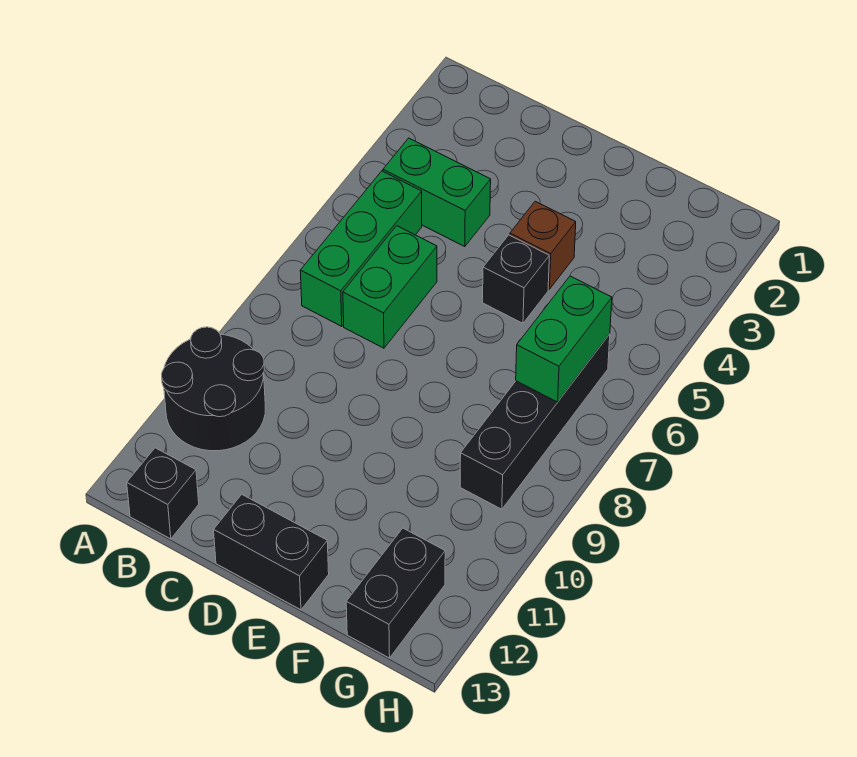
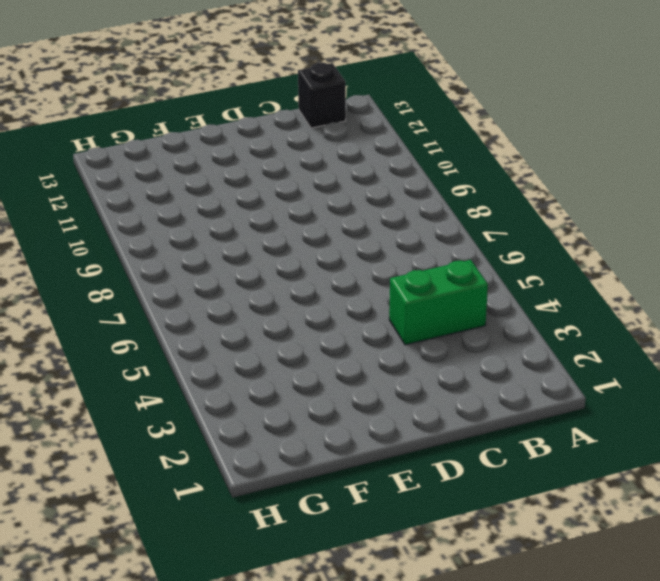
none -> black 2x2 round brick [162,327,265,451]
none -> green 1x3 brick [300,171,422,326]

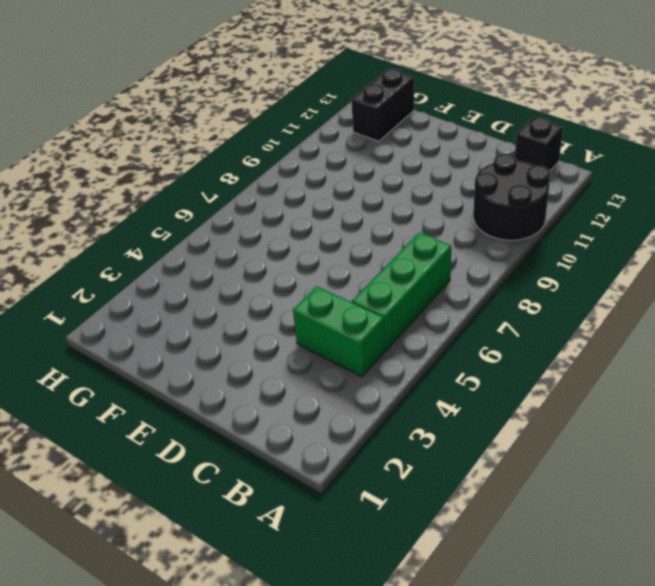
none -> green 1x2 brick [343,226,437,348]
none -> black 1x2 brick [214,494,329,610]

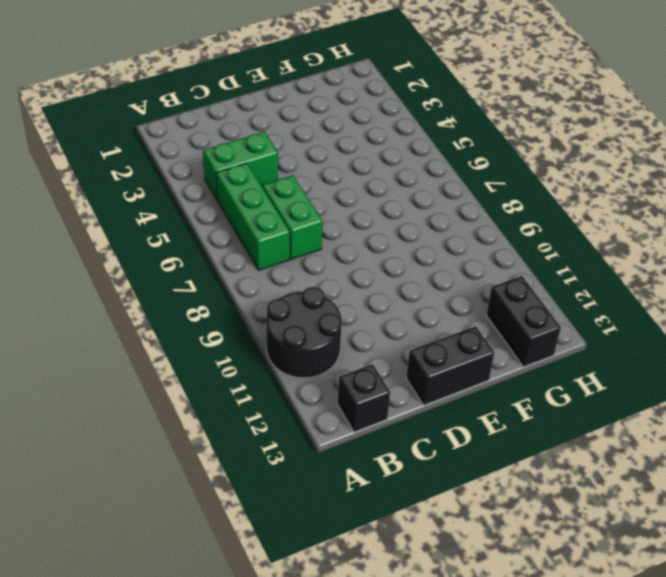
none -> brown 1x1 brick [510,201,576,289]
none -> black 1x1 brick [483,235,549,323]

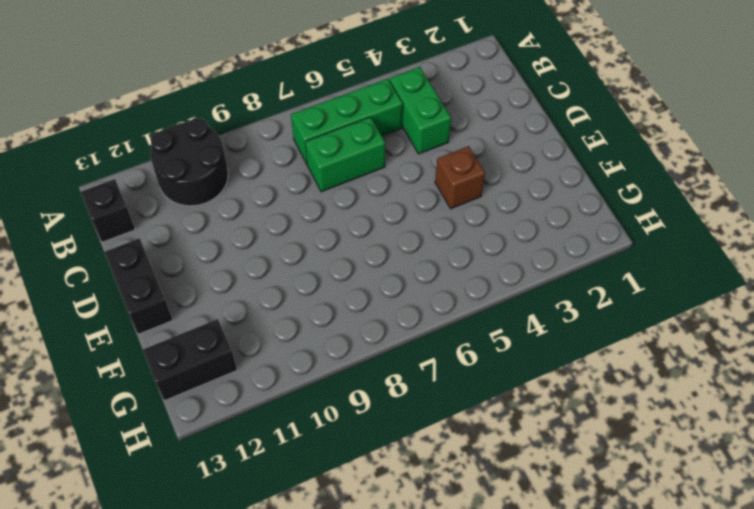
none -> black 1x1 brick [483,235,549,323]
none -> black 1x4 brick [460,334,610,509]

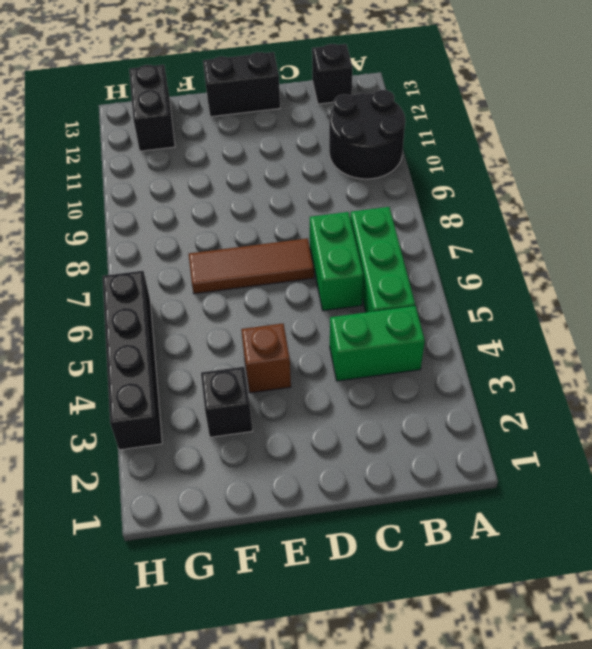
brown 1x3 tile [189,238,314,294] -> none
black 1x1 brick [201,367,253,437] -> black 1x1 brick moved to [483,235,549,323]
black 1x4 brick [103,271,162,450] -> black 1x4 brick moved to [460,334,610,509]
none -> green 1x2 brick [516,276,612,402]

